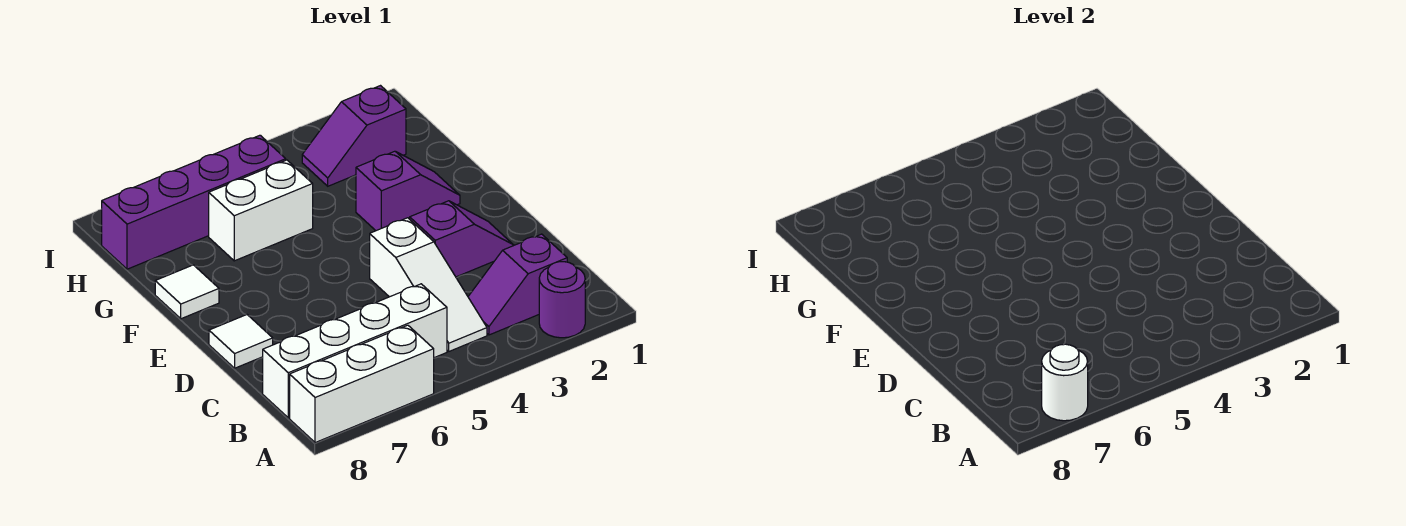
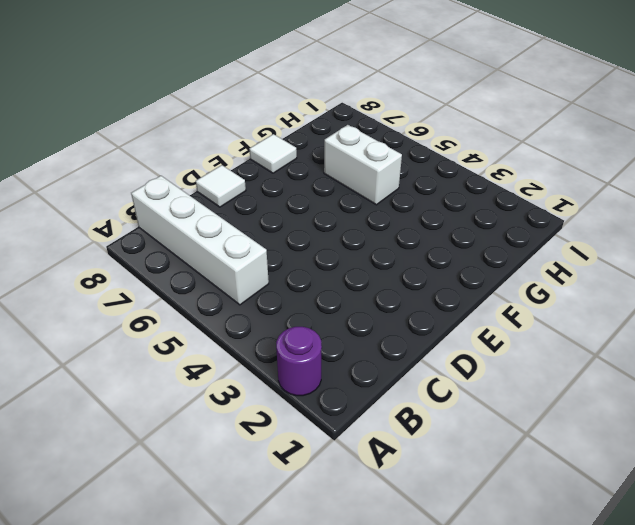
none -> white 1x3 brick [290,325,434,443]
none -> purple 1x2 slope [468,234,567,335]
none -> white 1x3 slope [370,218,487,351]

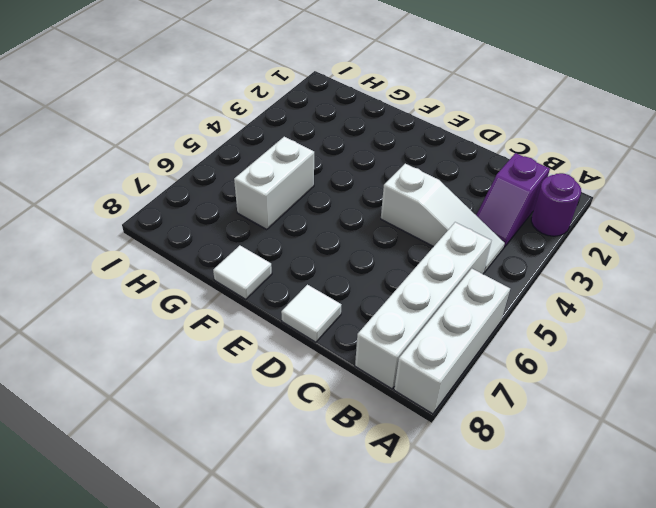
none -> purple 1x2 slope [410,201,514,277]
none -> purple 1x2 slope [356,151,460,231]
none -> purple 1x2 slope [302,86,406,186]

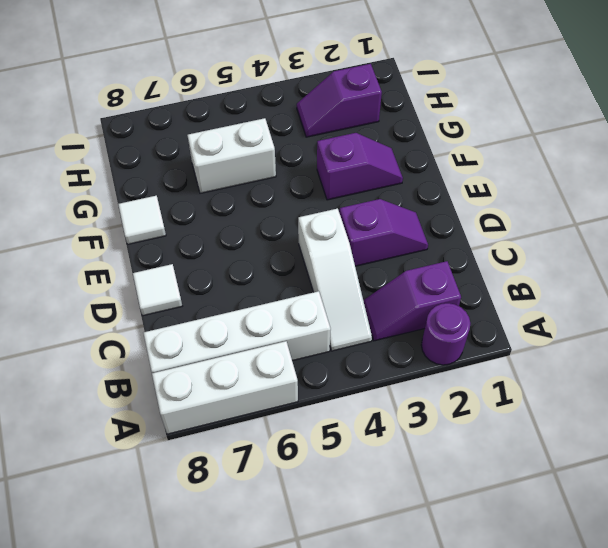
none -> purple 1x4 brick [102,135,286,269]
none -> white 1x1 round brick [1042,344,1088,421]

